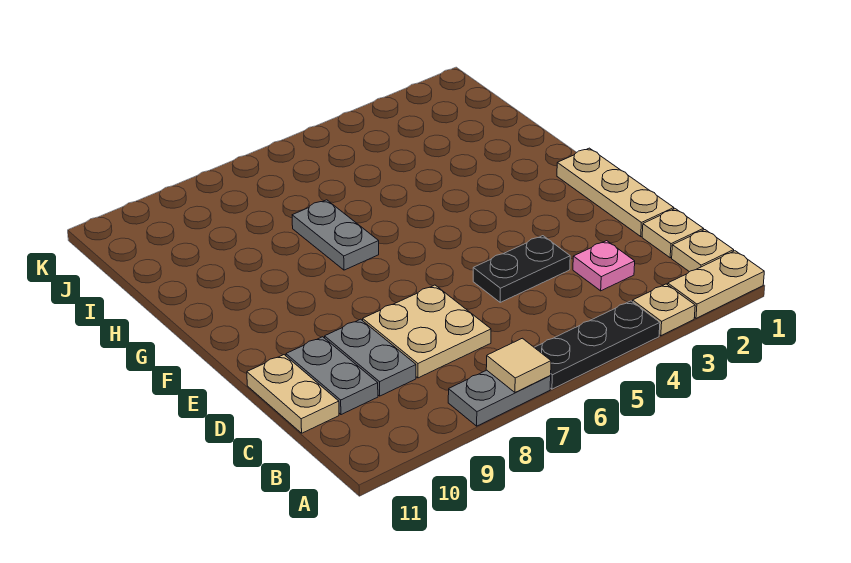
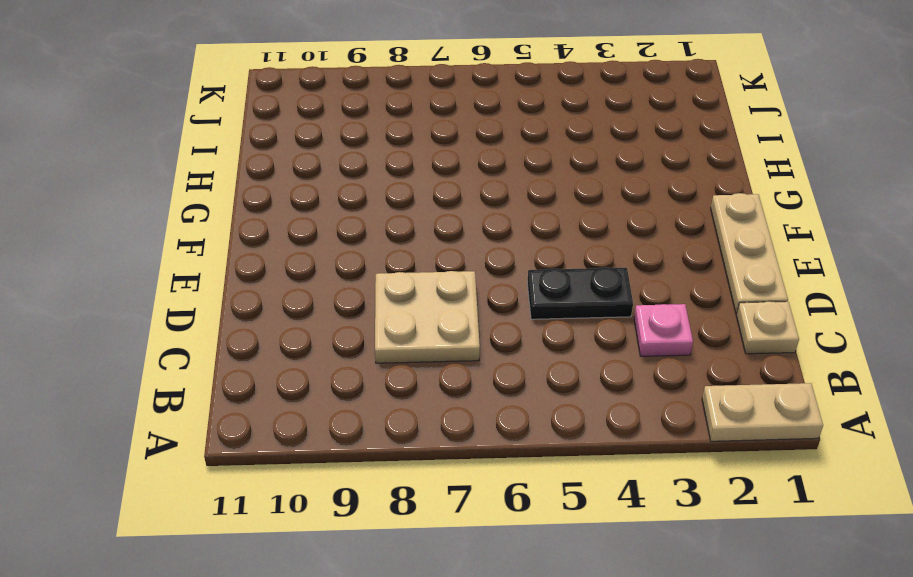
none -> tan 1x1 plate [633,284,695,336]
none -> black 1x3 plate [534,301,660,389]
none -> grey 1x2 plate [448,370,551,426]

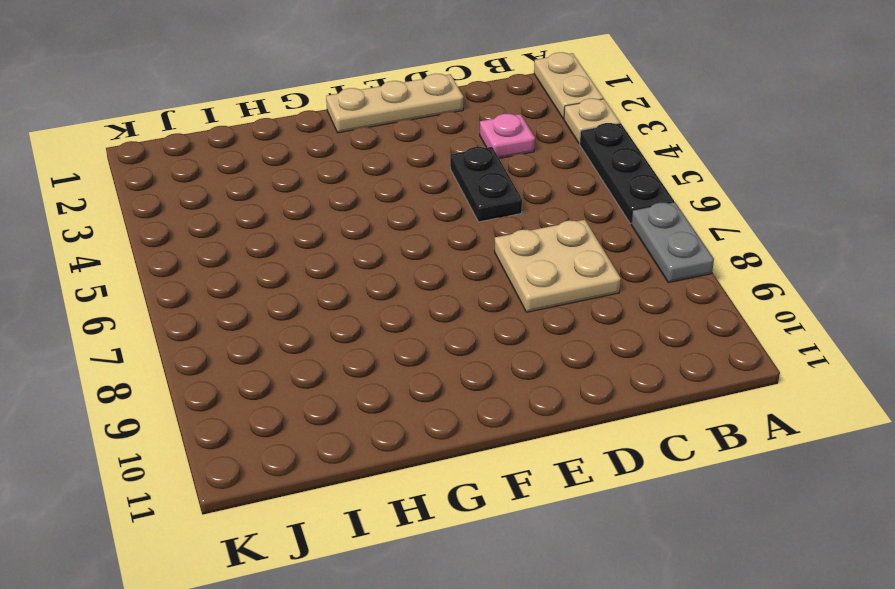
none -> tan 1x1 plate [672,230,734,272]
none -> tan 1x1 plate [642,209,703,258]
none -> grey 1x2 plate [325,319,416,396]

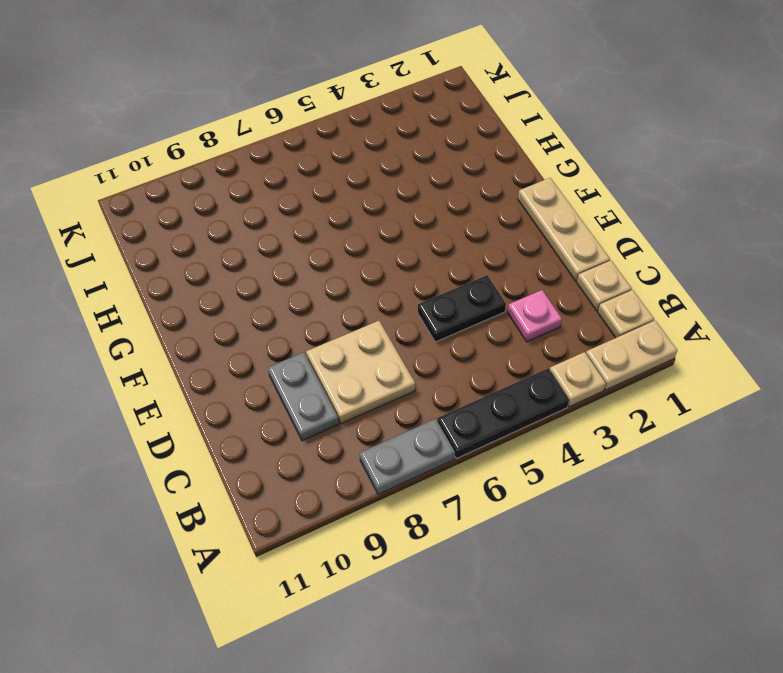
none -> grey 1x2 plate [286,337,378,415]
none -> tan 1x2 plate [247,355,339,433]
none -> grey 1x2 plate [292,200,379,270]

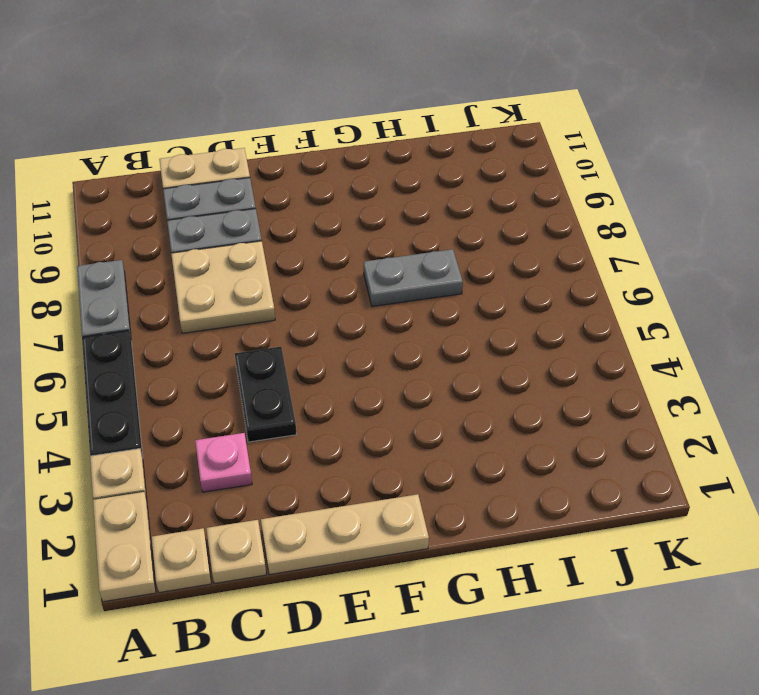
none -> tan 1x1 tile [486,338,551,392]

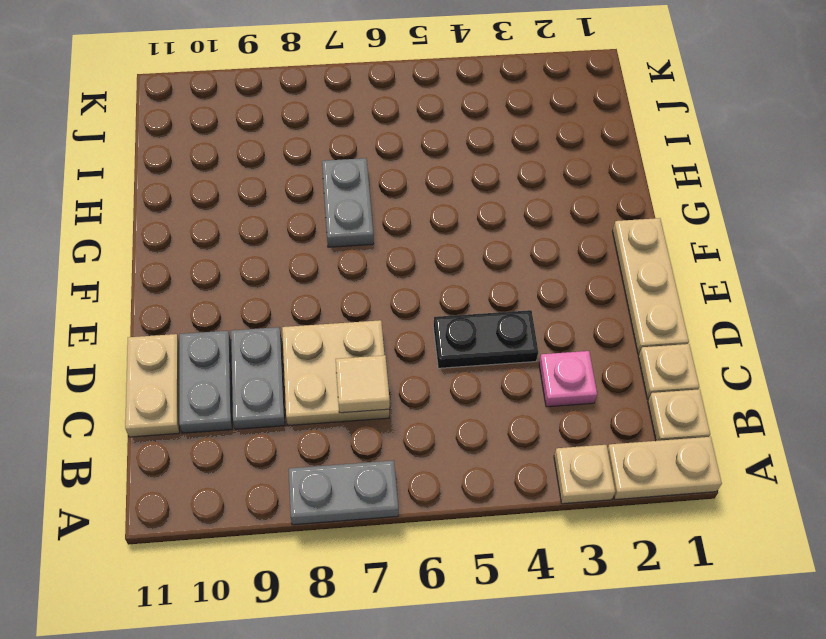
tan 1x1 tile [336,355,390,413] -> tan 1x1 tile moved to [486,338,551,392]
none -> black 1x3 plate [534,301,660,389]

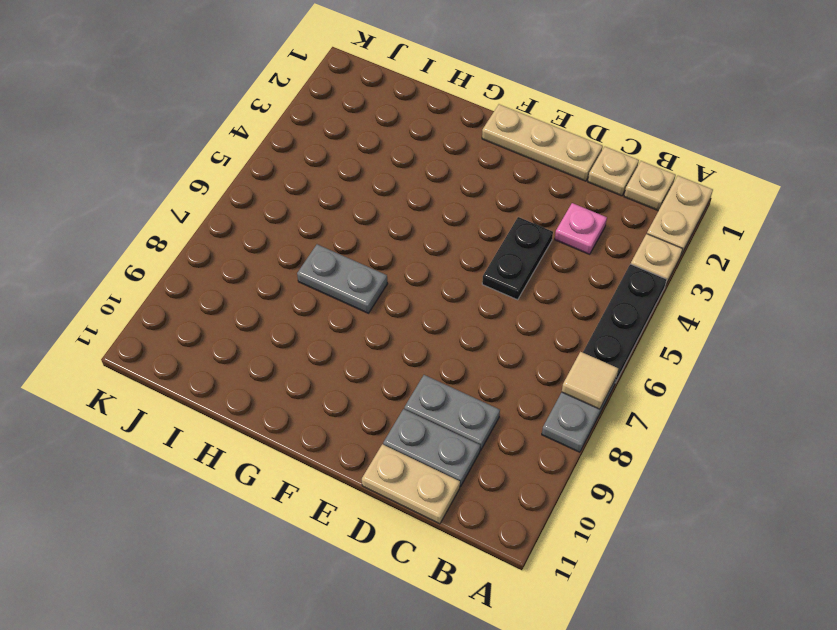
none -> tan 2x2 plate [363,285,491,378]

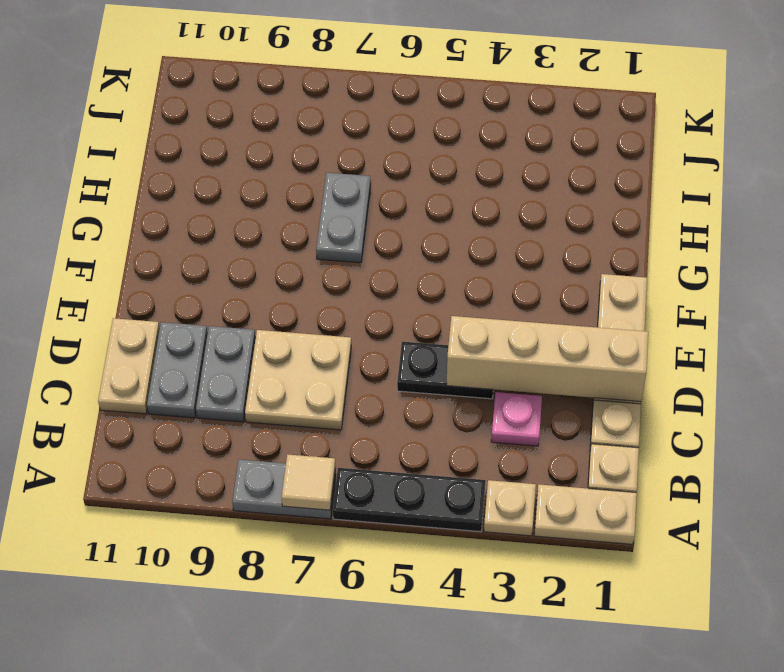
tan 1x4 brick [446,316,648,402] -> none

